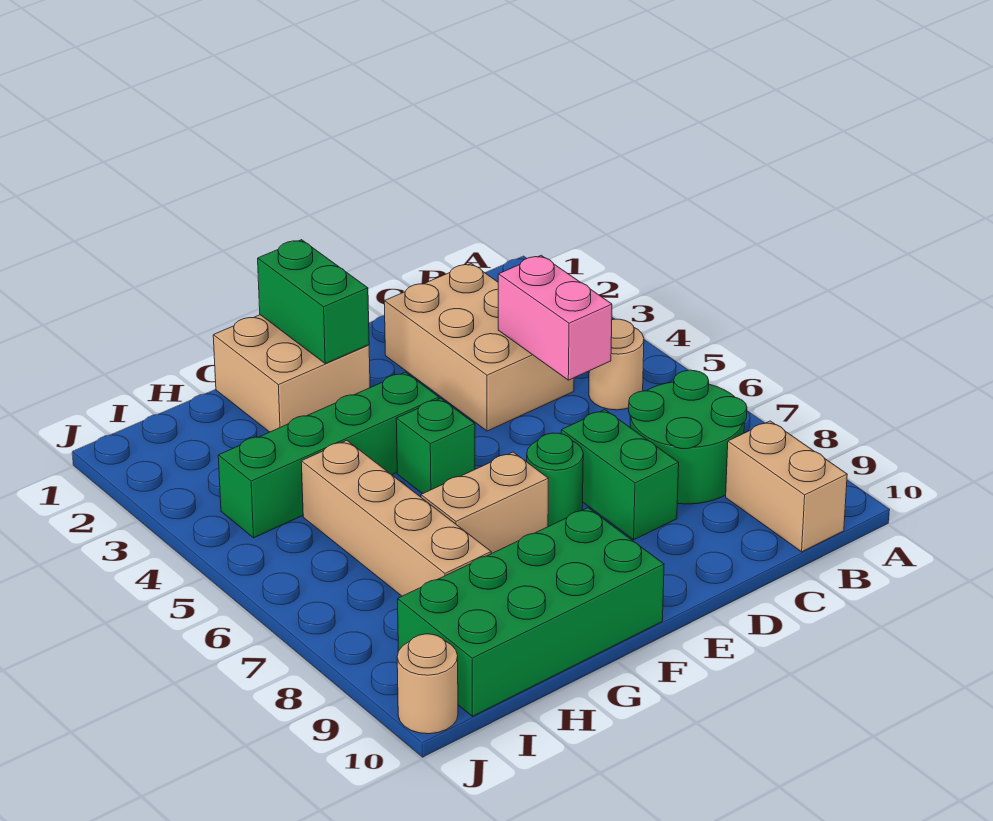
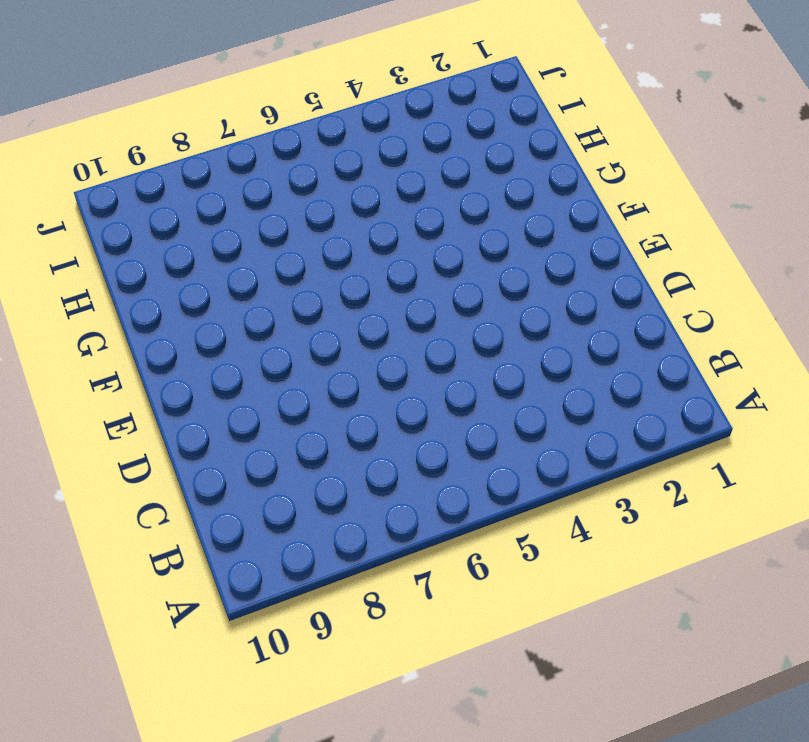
none -> tan 1x1 round brick [589,319,644,410]
none -> green 2x2 round brick [629,370,747,504]
none -> tan 1x2 brick [726,421,847,552]

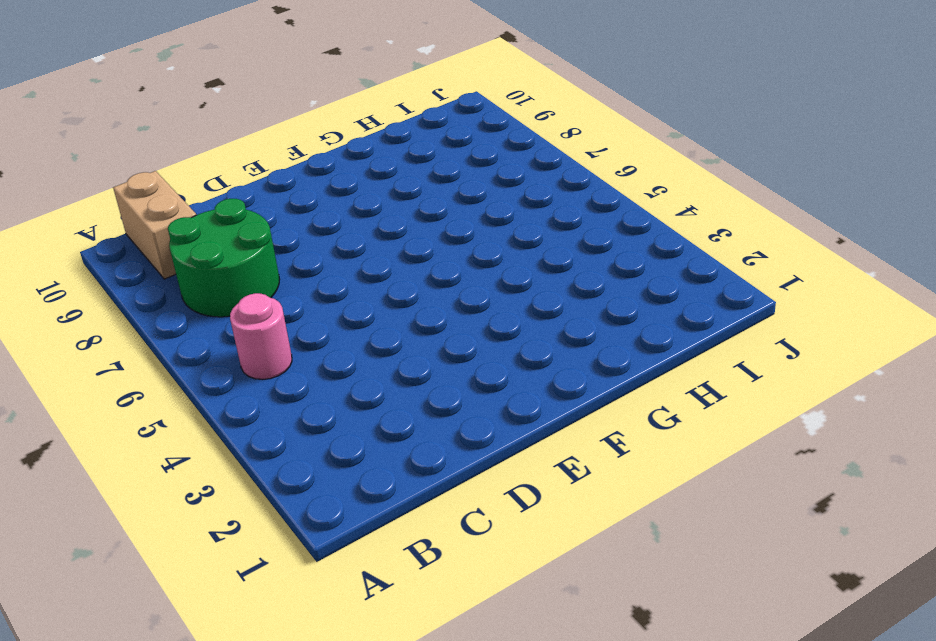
pink 1x1 round brick [230,293,292,379] -> tan 1x1 round brick [589,319,644,410]
none -> tan 2x3 brick [384,263,574,431]
none -> green 1x2 brick [561,410,679,540]
none -> green 1x1 round brick [527,433,583,527]

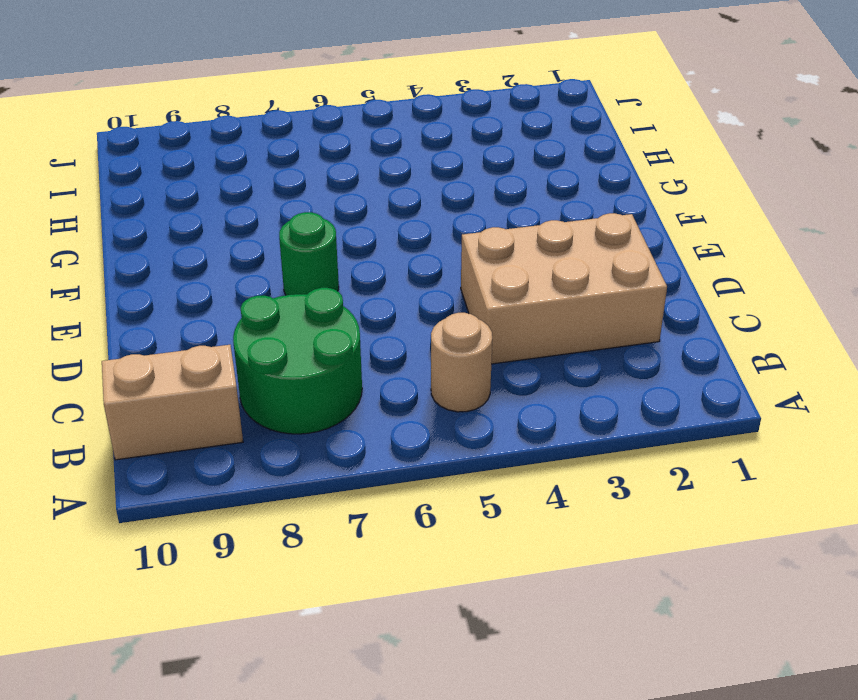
none -> green 1x2 brick [561,410,679,540]
none -> tan 2x2 brick [213,315,370,432]
none -> green 1x4 brick [218,372,439,538]

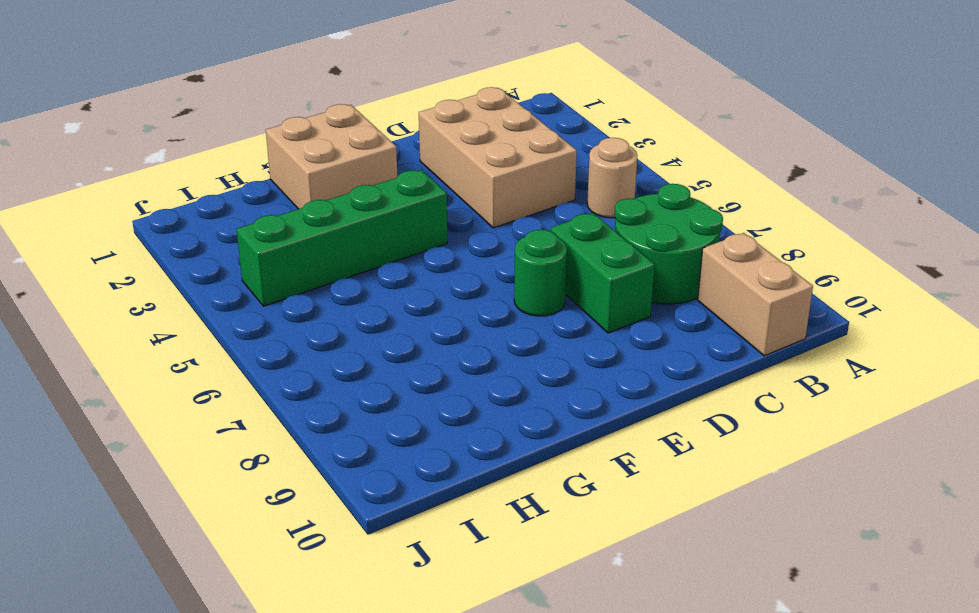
none -> green 1x1 brick [396,398,475,494]
none -> tan 1x2 brick [421,452,548,554]
none -> green 2x4 brick [398,508,664,716]

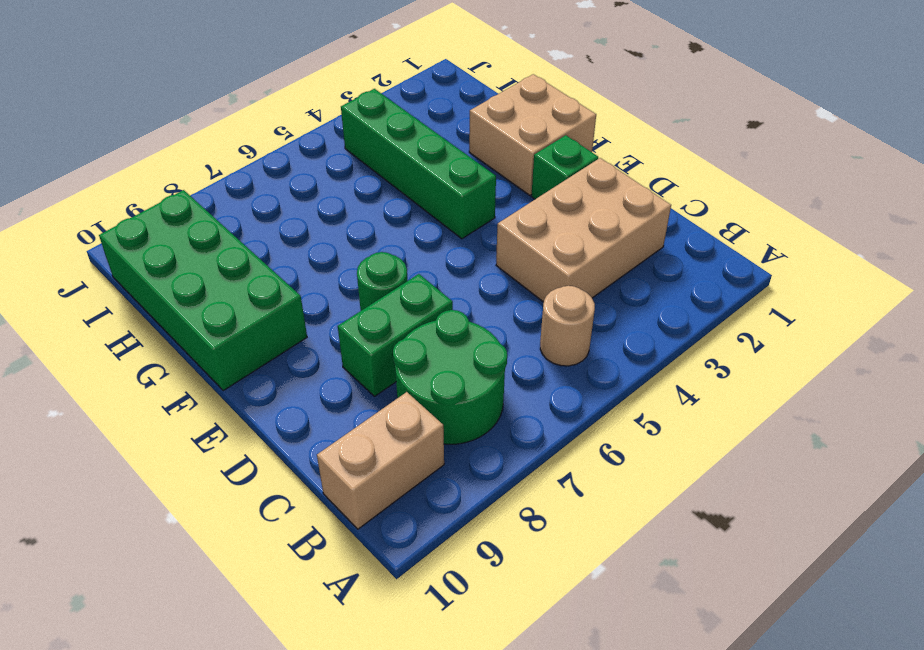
green 1x1 brick [531,135,598,199] -> green 1x1 brick moved to [396,398,475,494]
none -> tan 1x2 brick [421,452,548,554]
none -> tan 1x4 brick [301,441,491,596]
none -> tan 1x1 round brick [397,634,458,734]

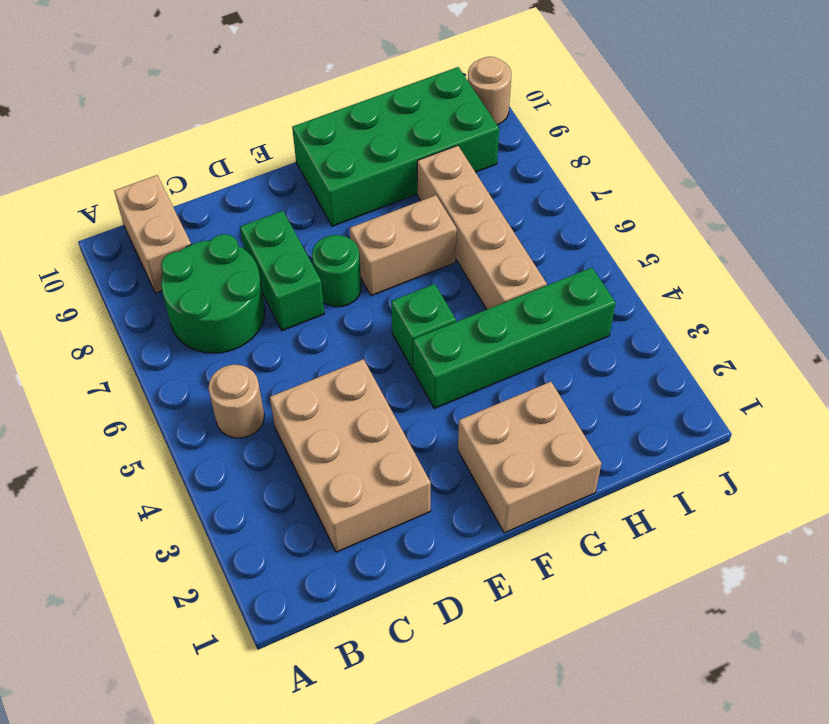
none -> pink 1x2 brick [498,255,612,380]
none -> green 1x2 brick [258,240,369,364]

